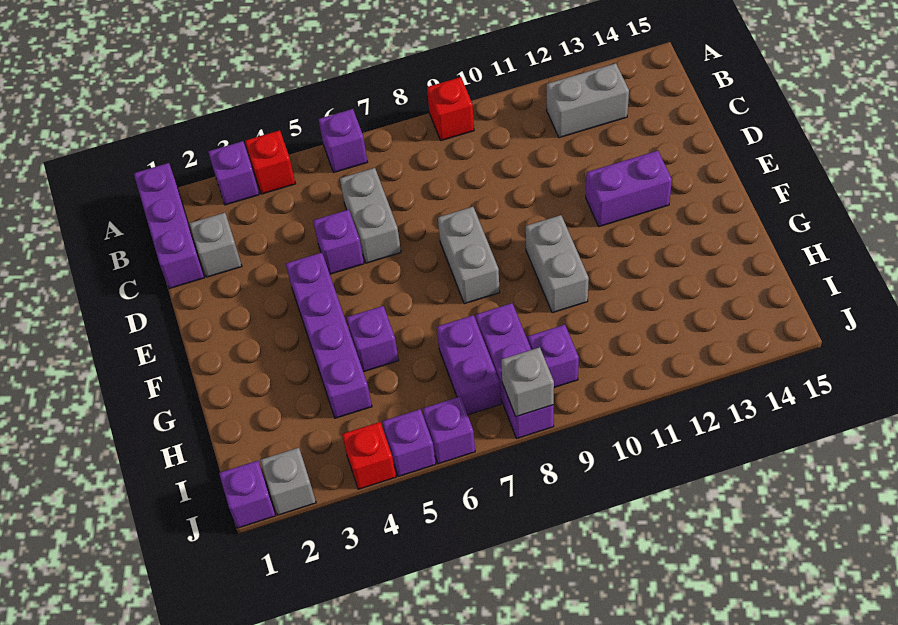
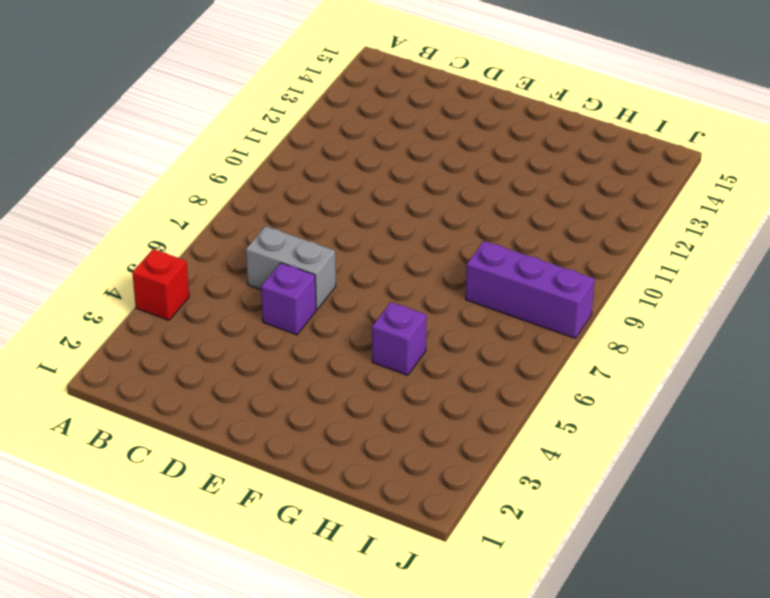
none -> purple 1x3 brick [134,163,204,289]
none -> purple 1x1 brick [208,141,259,205]
none -> purple 1x1 brick [318,109,367,172]

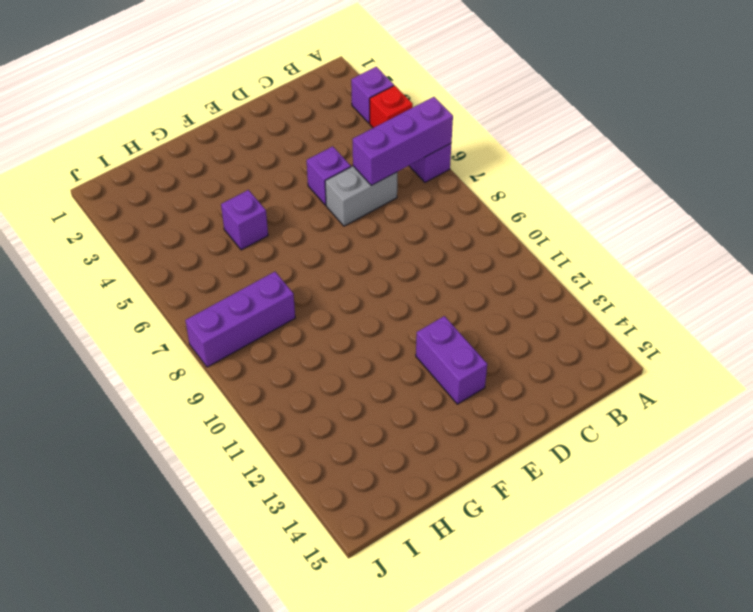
purple 1x3 brick [353,97,453,185] -> purple 1x3 brick moved to [134,163,204,289]
none -> red 1x1 brick [427,77,474,141]
none -> grey 1x2 brick [547,63,629,138]
none -> grey 1x1 brick [189,213,242,277]

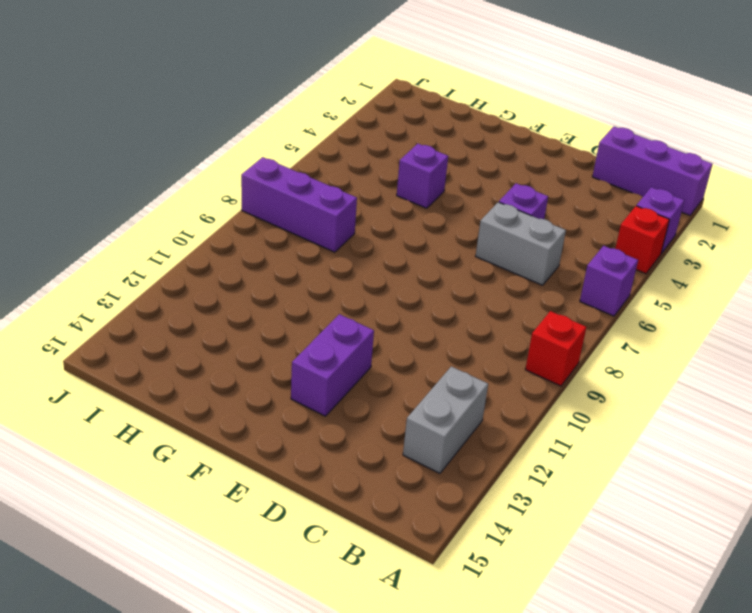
none -> grey 1x1 brick [189,213,242,277]
none -> purple 1x4 brick [286,253,372,418]
none -> grey 1x2 brick [438,207,500,304]

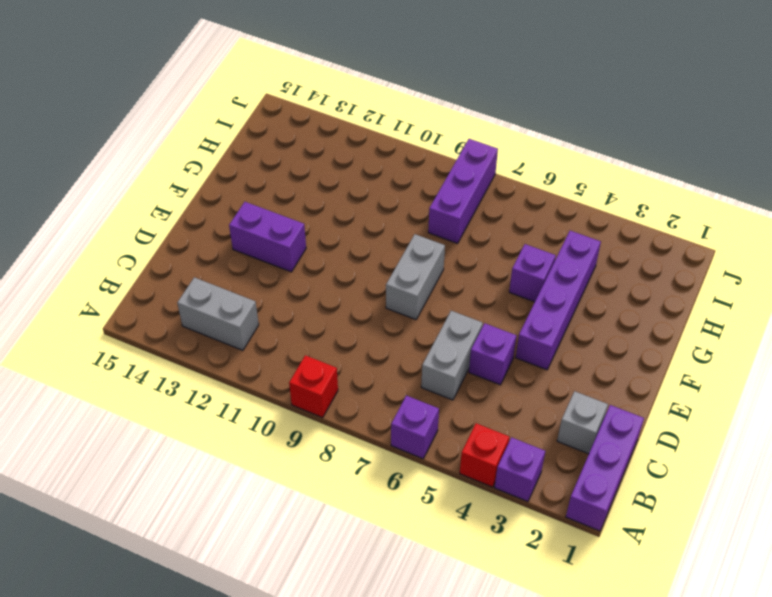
none -> grey 1x2 brick [526,215,589,313]
none -> purple 1x2 brick [437,315,501,415]
none -> purple 1x1 brick [528,325,579,387]

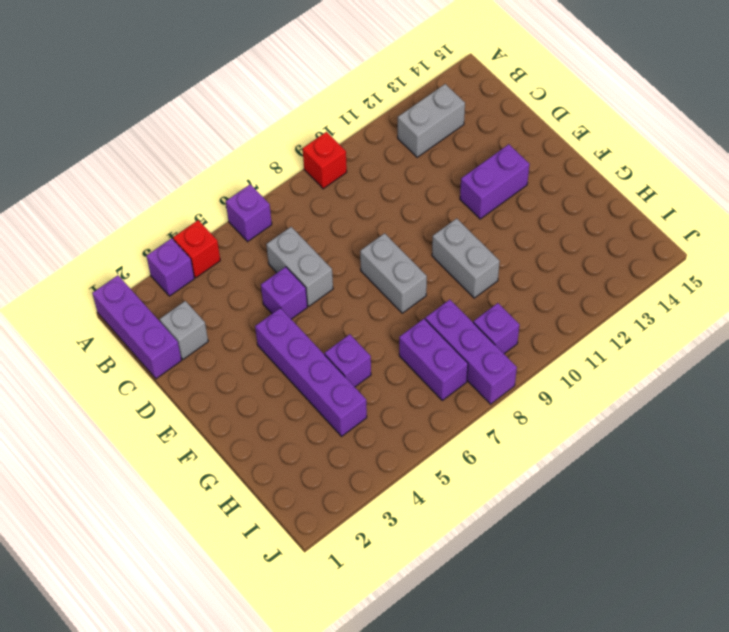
none -> purple 1x1 brick [219,461,276,528]
none -> grey 1x1 brick [260,448,316,515]
none -> red 1x1 brick [342,422,396,489]

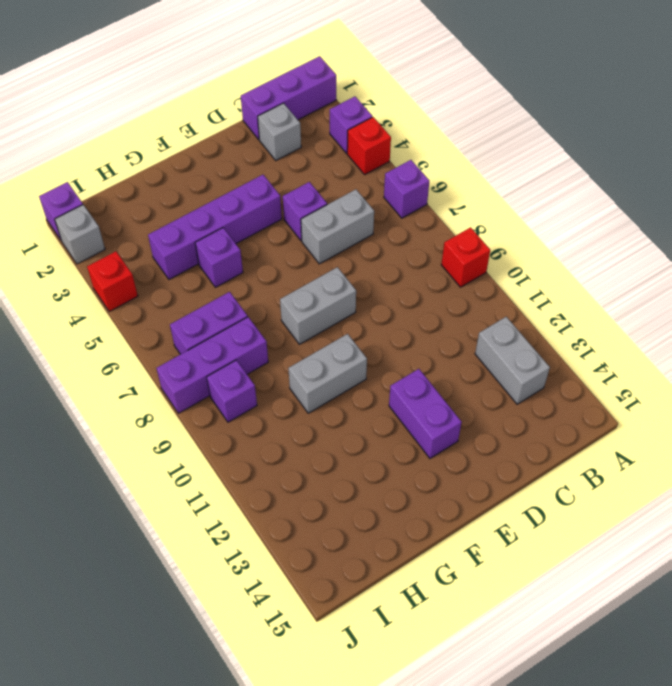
none -> purple 1x1 brick [382,409,436,477]
none -> purple 1x1 brick [423,396,475,464]
none -> grey 1x1 brick [501,347,554,417]

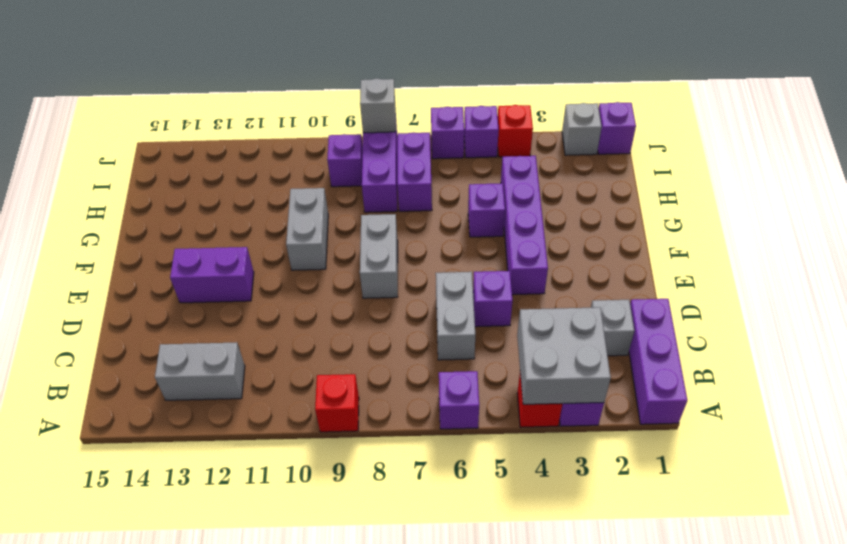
grey 2x2 brick [517,307,611,404] -> none

